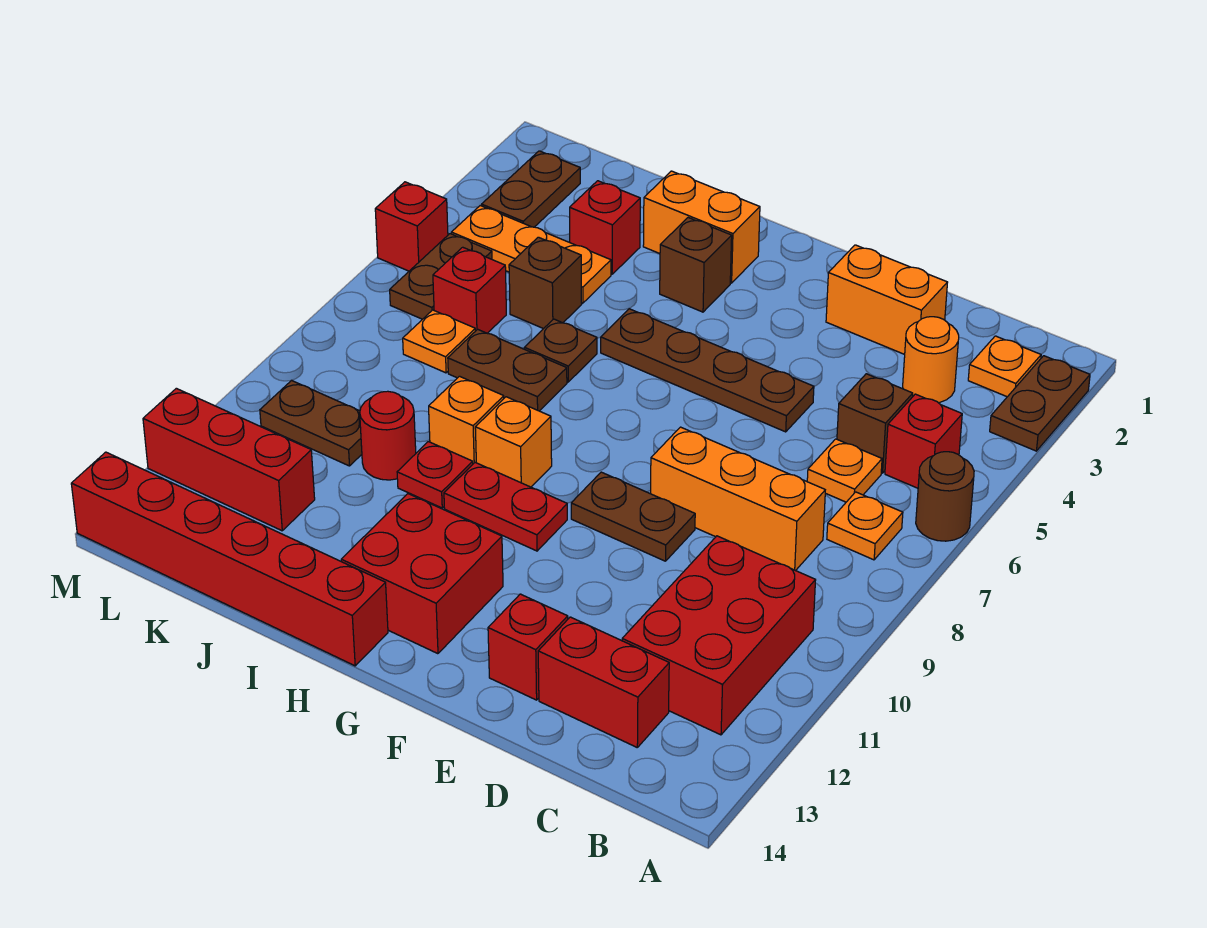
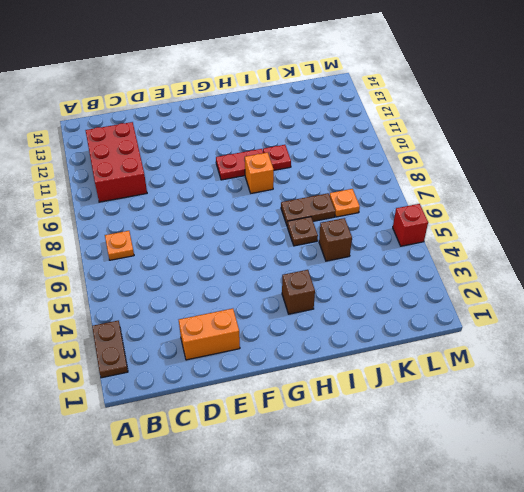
none -> brown 1x1 round brick [916,452,974,541]
none -> orange 1x1 plate [968,336,1041,397]
none -> red 1x1 brick [885,394,962,488]
none -> orange 1x1 round brick [903,317,959,403]

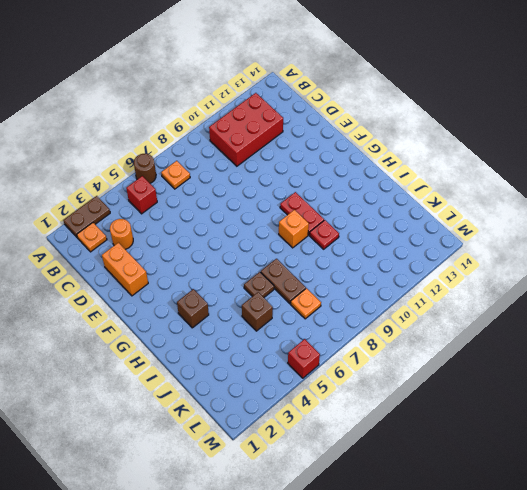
none -> brown 1x1 brick [837,374,913,473]
none -> orange 1x1 plate [807,439,882,502]
none -> orange 1x3 brick [651,427,825,571]
none -> red 1x2 brick [538,617,669,747]

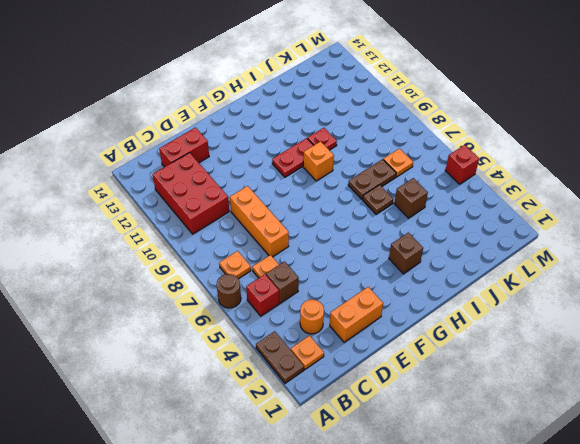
orange 1x3 brick [230,186,289,257] -> orange 1x3 brick turned to [651,427,825,571]
none -> brown 1x4 plate [601,309,814,432]
none -> brown 1x2 plate [571,472,695,561]
none -> red 1x1 brick [488,594,568,700]
none -> red 2x2 brick [341,494,503,654]

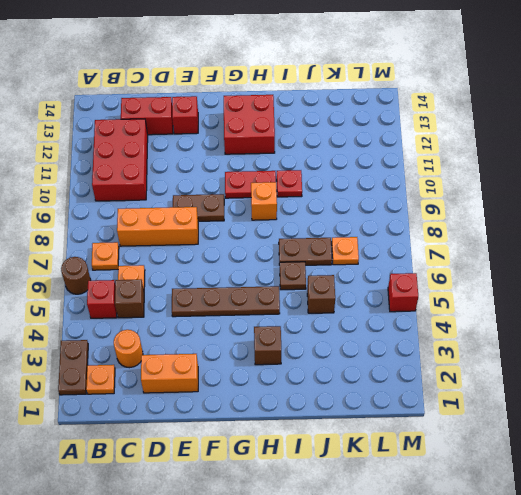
none -> orange 1x2 brick [643,171,760,283]
none -> red 1x6 brick [71,452,388,666]
none -> orange 1x1 brick [429,376,504,464]
none -> red 1x1 brick [570,181,640,274]

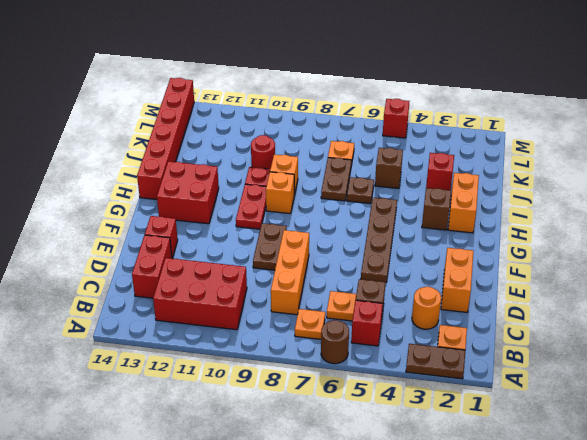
none -> orange 1x3 plate [451,206,611,303]
none -> red 1x1 brick [433,247,506,333]
none -> brown 1x2 plate [260,380,362,466]
none -> red 1x3 brick [143,388,315,531]

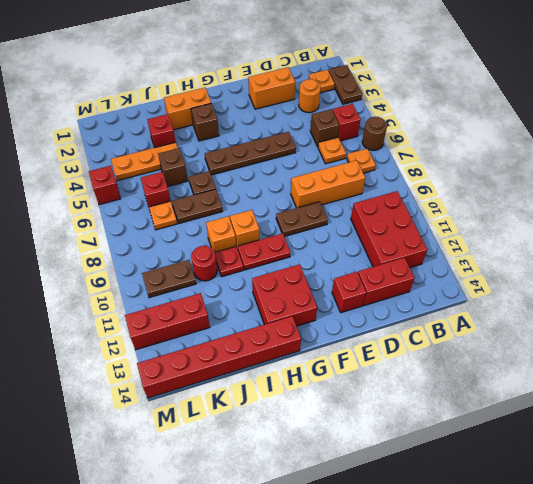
none -> brown 1x2 plate [482,151,580,227]
none -> brown 1x2 plate [390,234,492,319]

